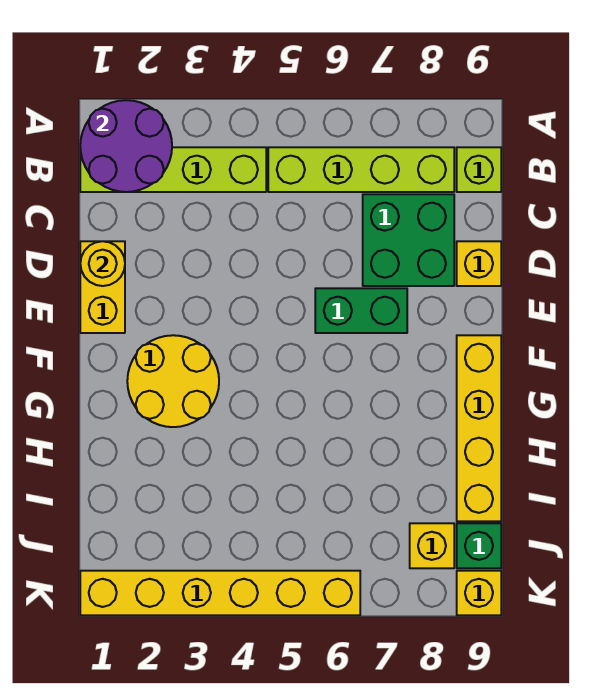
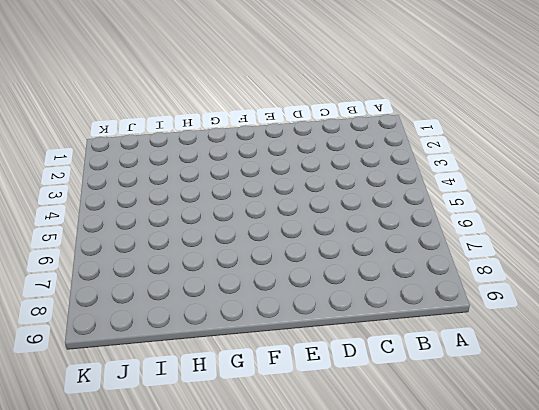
none -> lime 1x4 brick [80,147,266,192]
none -> lime 1x4 brick [268,147,454,192]
none -> lime 1x1 brick [457,147,501,192]

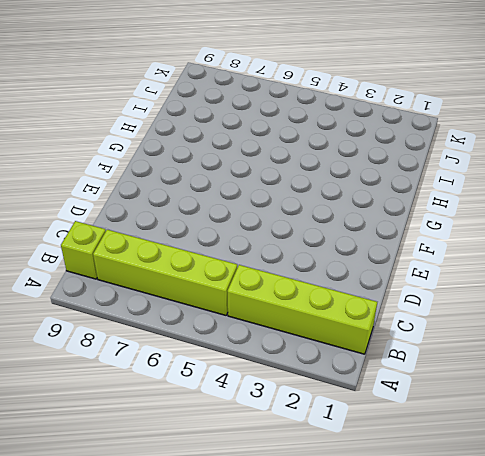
none -> green 2x2 brick [363,194,454,286]
none -> yellow 1x2 brick [80,241,125,333]
none -> yellow 1x1 brick [457,241,501,286]

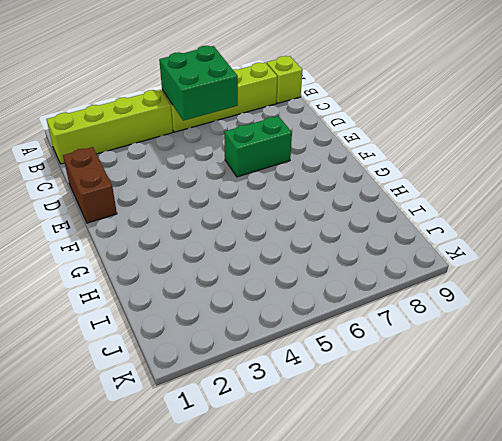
green 2x2 brick [159,46,238,121] -> green 2x2 brick moved to [363,194,454,286]
brown 1x2 brick [63,147,117,223] -> yellow 1x2 brick [80,241,125,333]
none -> yellow 1x1 brick [457,241,501,286]
none -> yellow 2x2 round brick [127,335,219,427]
none -> yellow 1x4 brick [457,335,501,521]

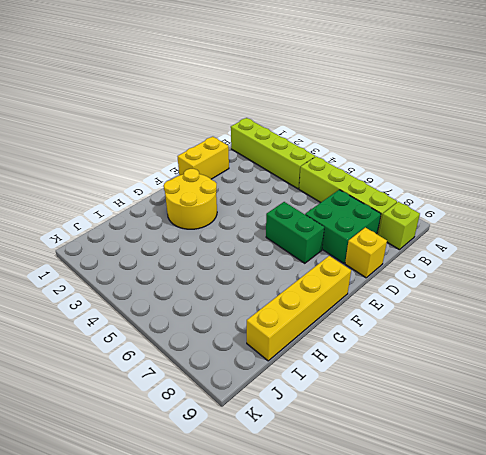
none -> yellow 1x1 brick [410,523,454,568]
none -> green 1x1 brick [457,523,501,568]
none -> yellow 1x6 brick [80,571,360,615]

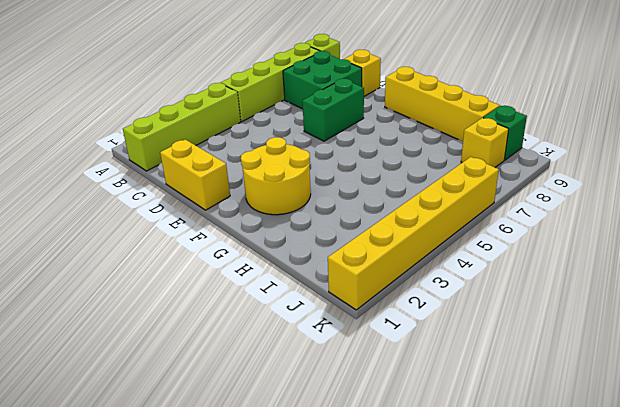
none -> yellow 1x1 brick [457,571,501,615]
none -> purple 2x2 round brick [80,100,172,192]
none -> yellow 1x1 round brick [80,241,125,286]

